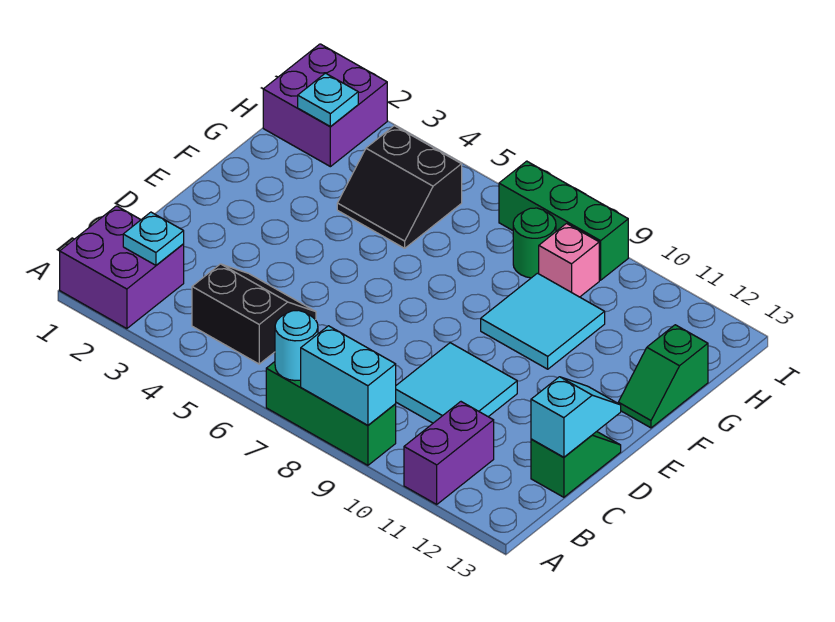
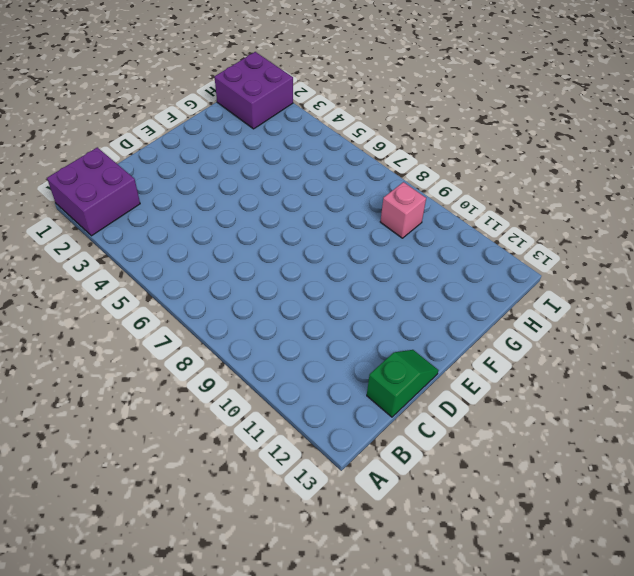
none -> green 1x3 brick [266,362,396,465]
none -> purple 1x2 brick [404,402,494,504]
none -> black 2x2 slope [192,264,316,364]

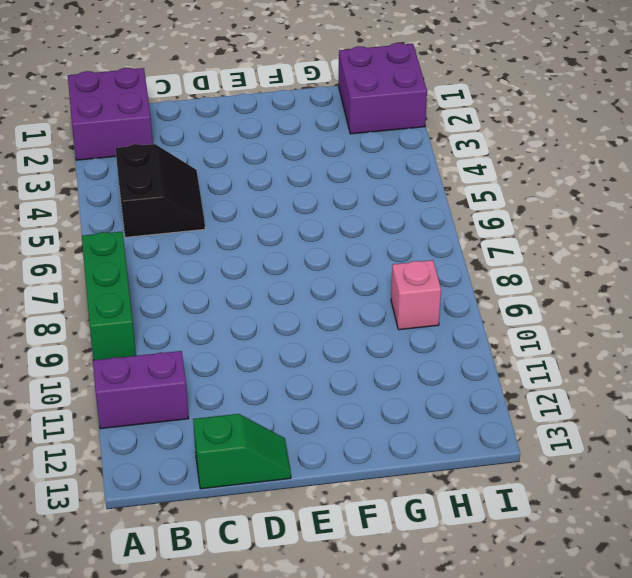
none -> cyan 2x2 tile [396,343,517,423]
none -> cyan 2x2 tile [481,273,605,369]
none -> green 1x2 slope [618,325,708,428]

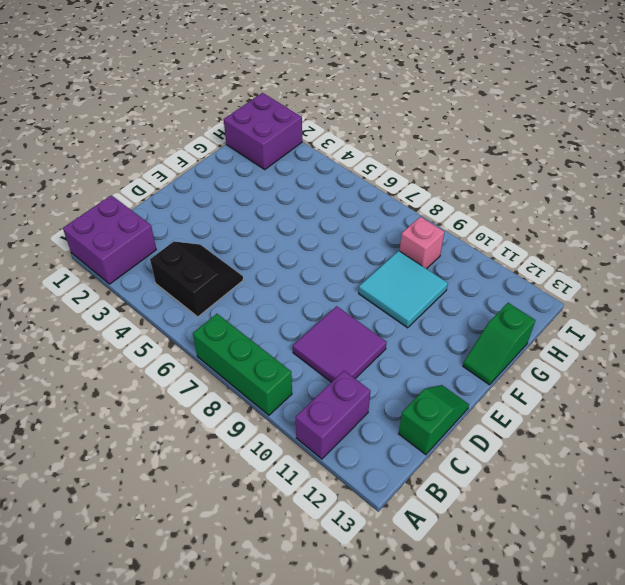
purple 2x2 tile [293,306,387,382] -> cyan 2x2 tile [396,343,517,423]
none -> black 2x2 slope [337,126,462,248]
none -> green 1x1 round brick [513,208,556,278]
none -> green 1x3 brick [499,161,628,280]

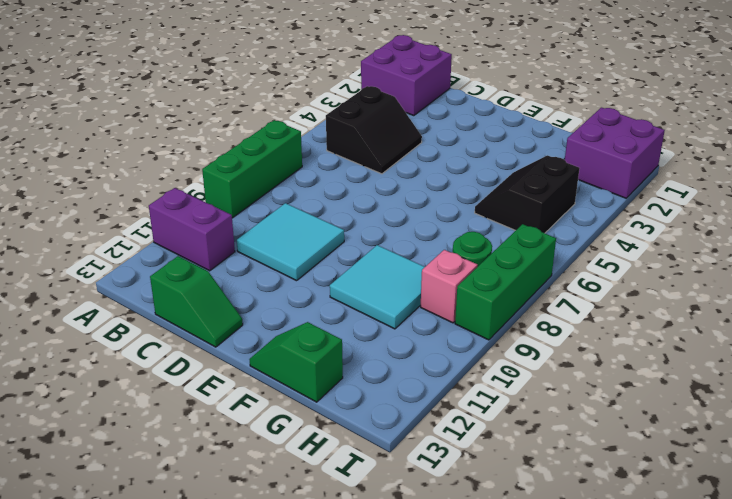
none -> cyan 1x1 round brick [275,310,318,381]
none -> cyan 1x2 brick [301,326,396,425]
none -> cyan 1x1 plate [123,212,184,265]

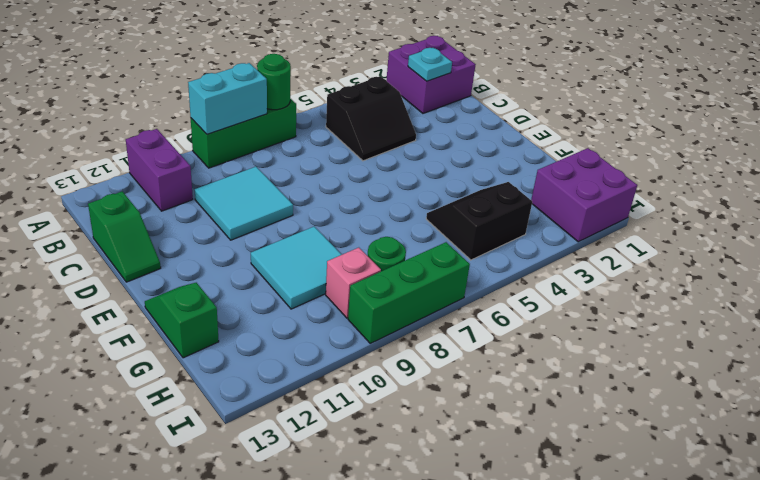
green 1x1 round brick [257,54,291,110] -> cyan 1x1 round brick [275,310,318,381]
none -> cyan 1x2 slope [531,377,621,457]
none -> cyan 1x1 plate [298,73,358,126]

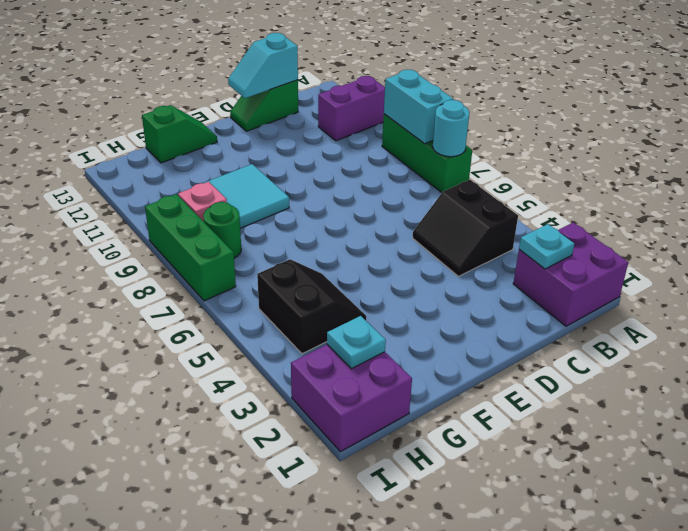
none -> cyan 2x2 tile [396,343,517,423]

